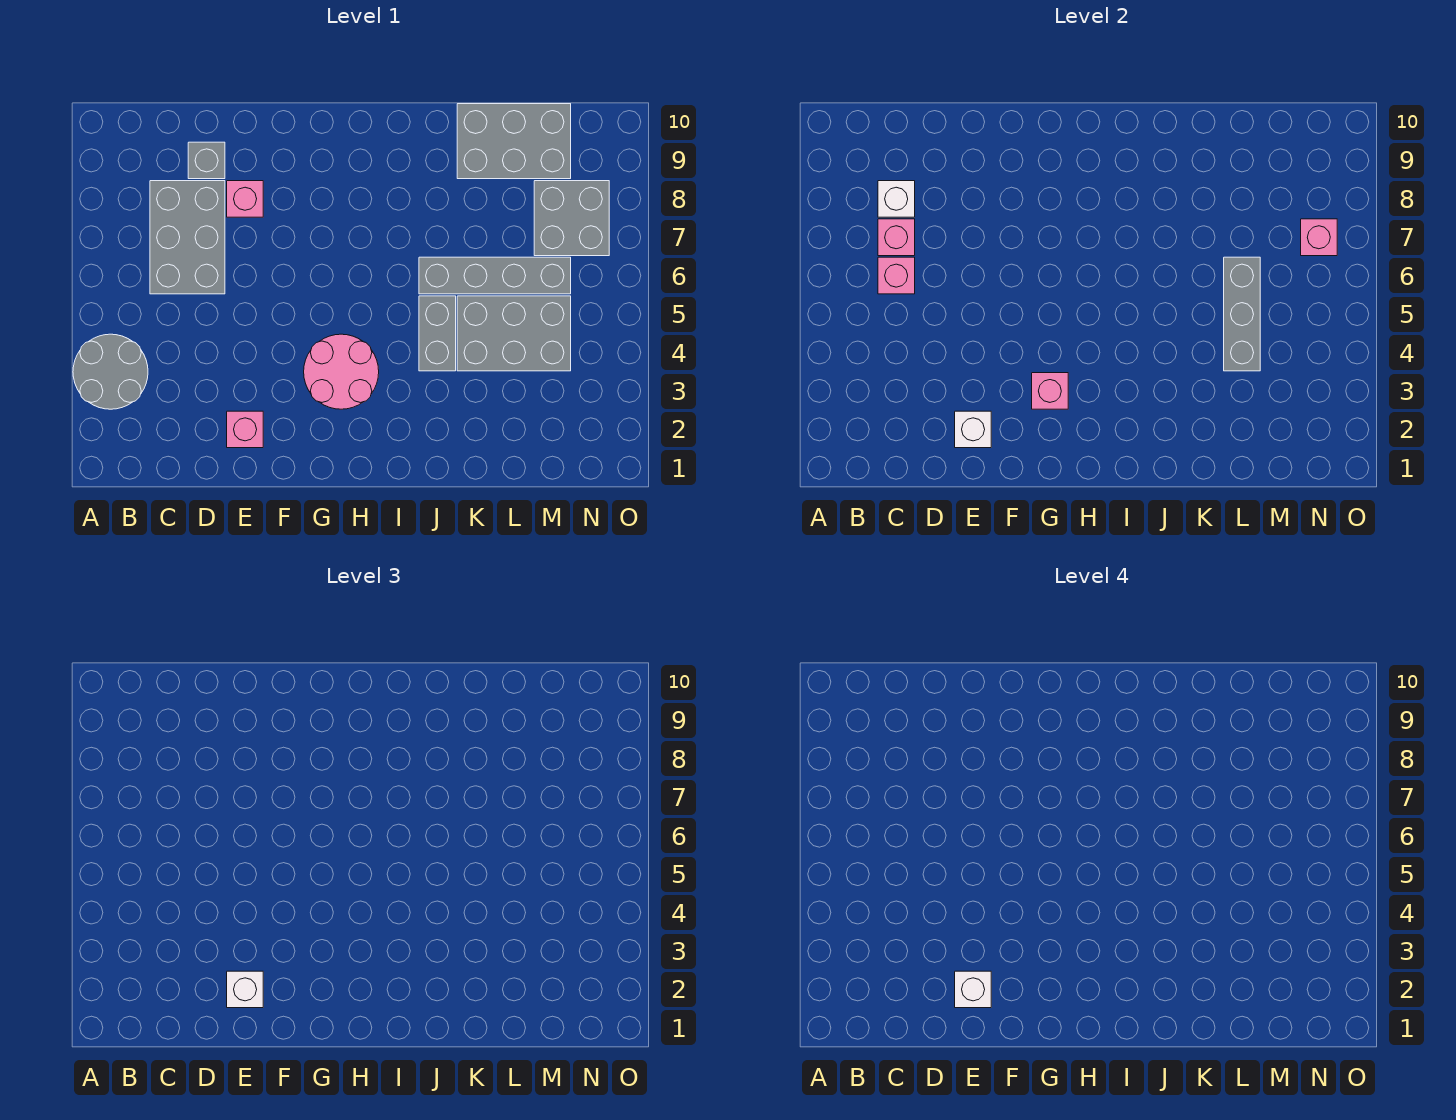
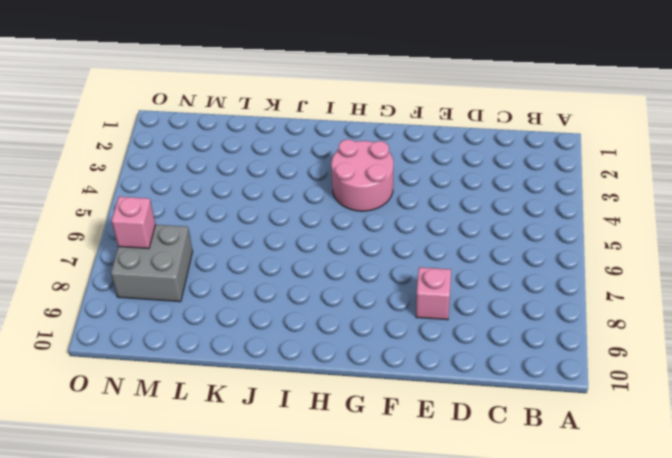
none -> grey 2x2 round brick [73,334,148,409]
none -> grey 2x3 brick [150,181,225,294]
none -> grey 1x1 brick [188,142,225,179]

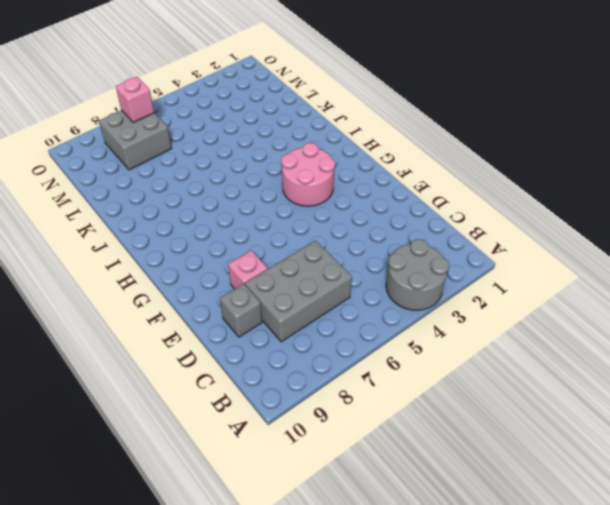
none -> pink 1x1 brick [227,411,263,448]
none -> grey 1x2 brick [419,296,456,371]
none -> grey 1x4 brick [419,257,571,294]

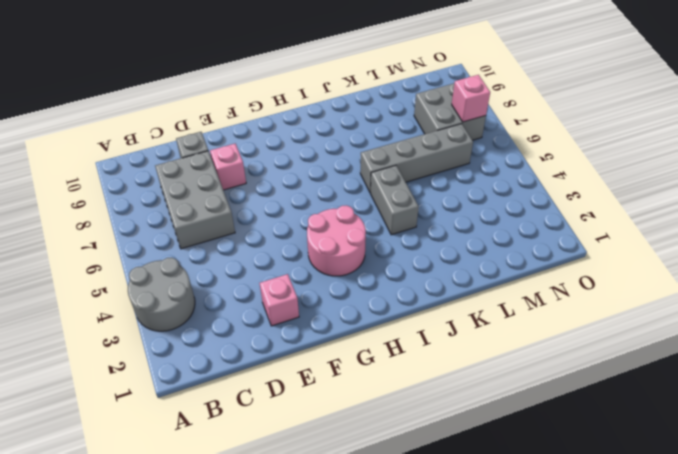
none -> grey 2x3 brick [457,296,571,371]
none -> grey 2x3 brick [457,104,571,179]
none -> pink 1x1 brick [878,257,915,294]

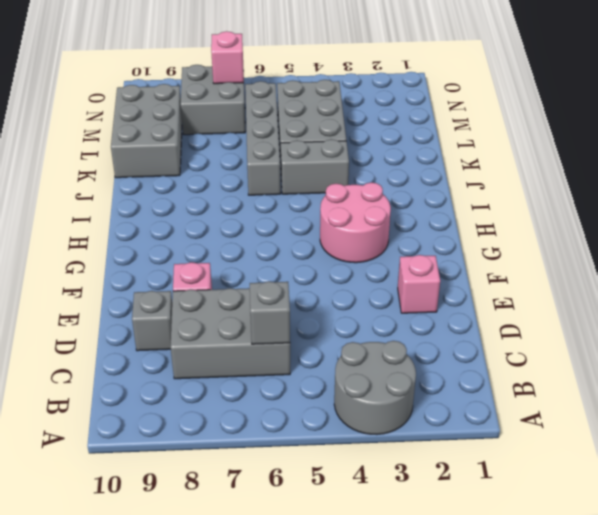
grey 1x1 brick [250,281,290,344] -> pink 1x1 brick [878,257,915,294]
none -> pink 1x1 brick [878,219,915,256]
none -> white 1x1 brick [878,181,915,217]
none -> white 1x1 brick [955,411,991,448]

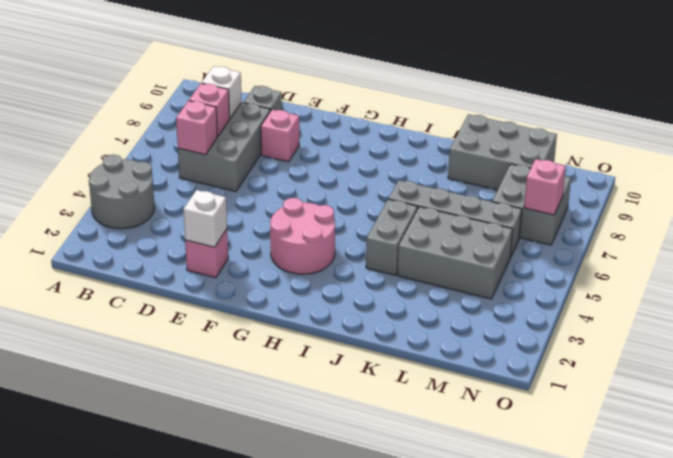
none -> pink 1x1 brick [1032,373,1068,409]
none -> grey 1x3 brick [1224,257,1260,371]
none -> white 1x1 brick [227,971,263,1008]

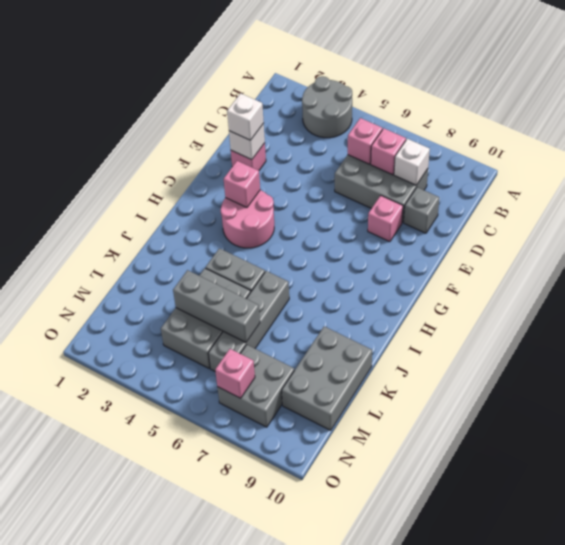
none -> white 1x1 brick [955,971,991,1008]

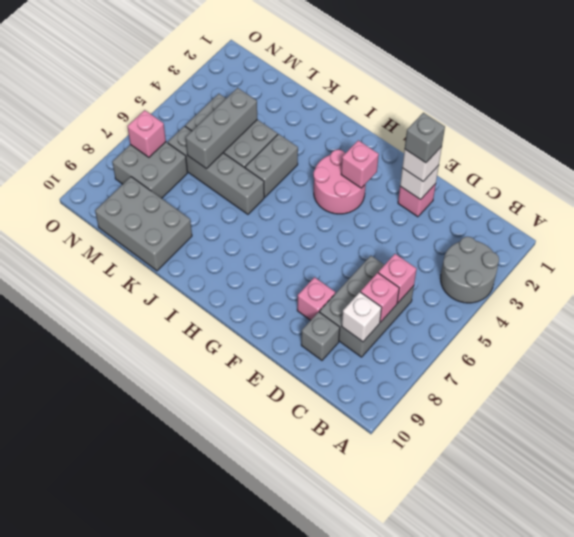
grey 1x1 brick [405,113,445,163] -> white 1x1 brick [955,971,991,1008]

